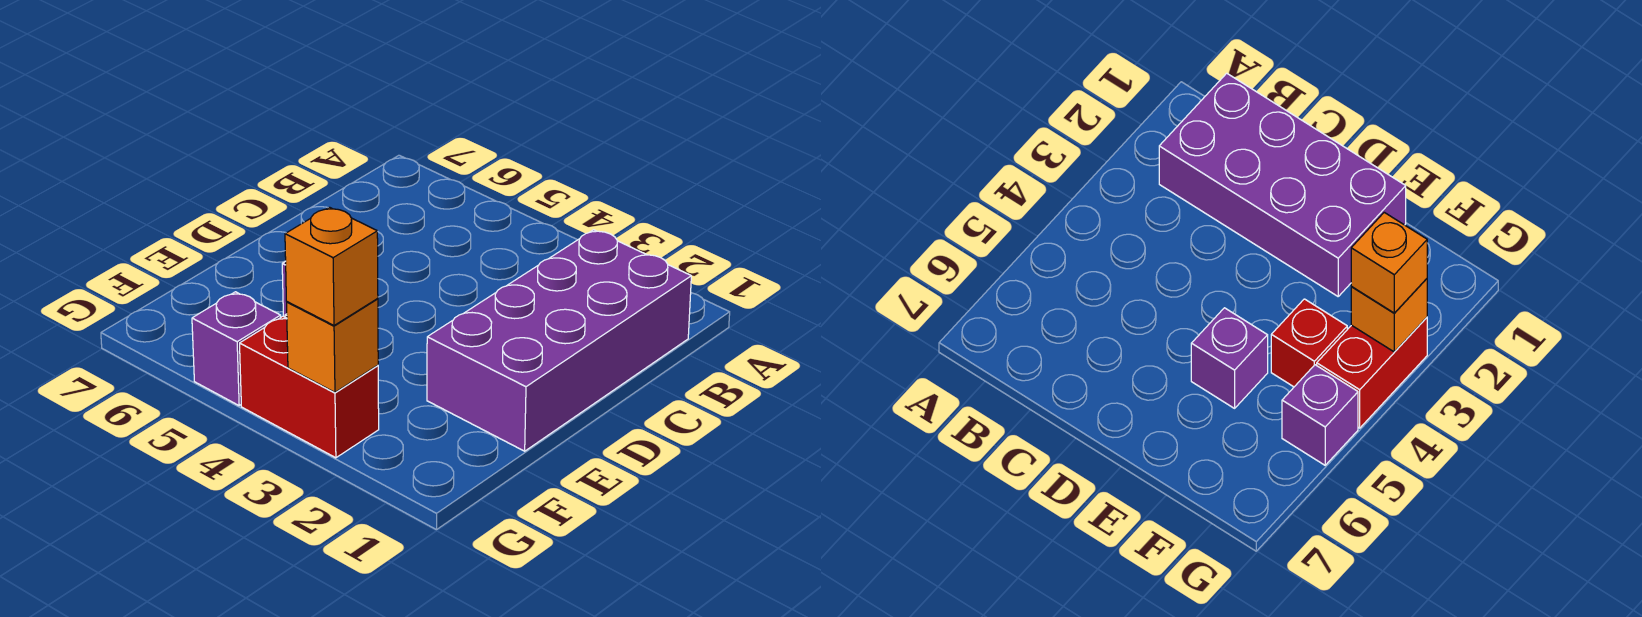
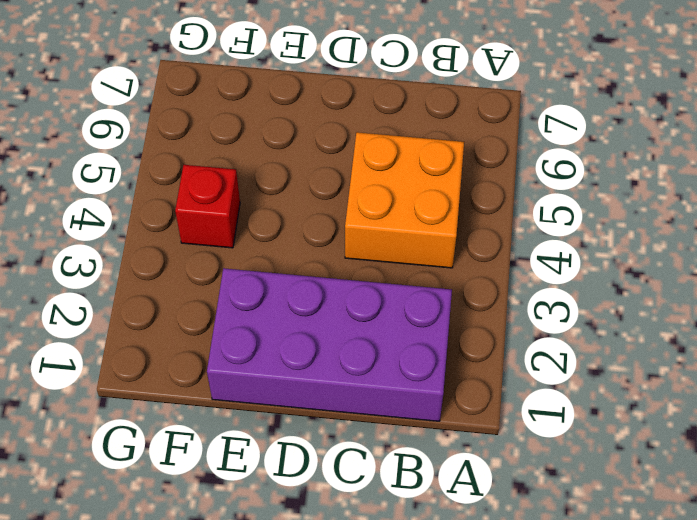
orange 2x2 brick [345,132,464,268] -> none
none -> purple 1x1 brick [1191,308,1268,408]
none -> red 1x2 brick [240,317,379,458]

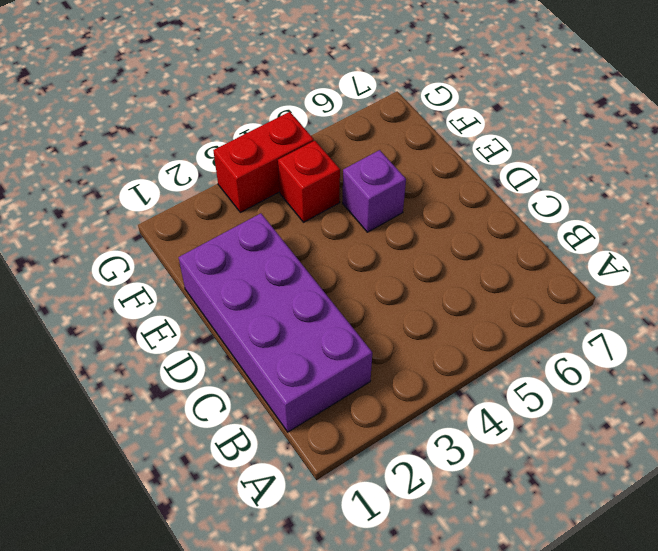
none -> purple 1x1 brick [192,292,281,405]
none -> orange 1x1 brick [287,299,378,392]

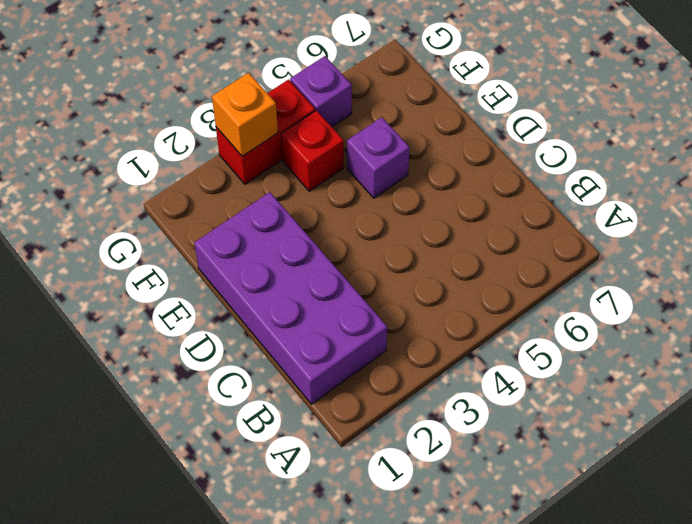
none -> orange 1x1 brick [285,207,378,325]

